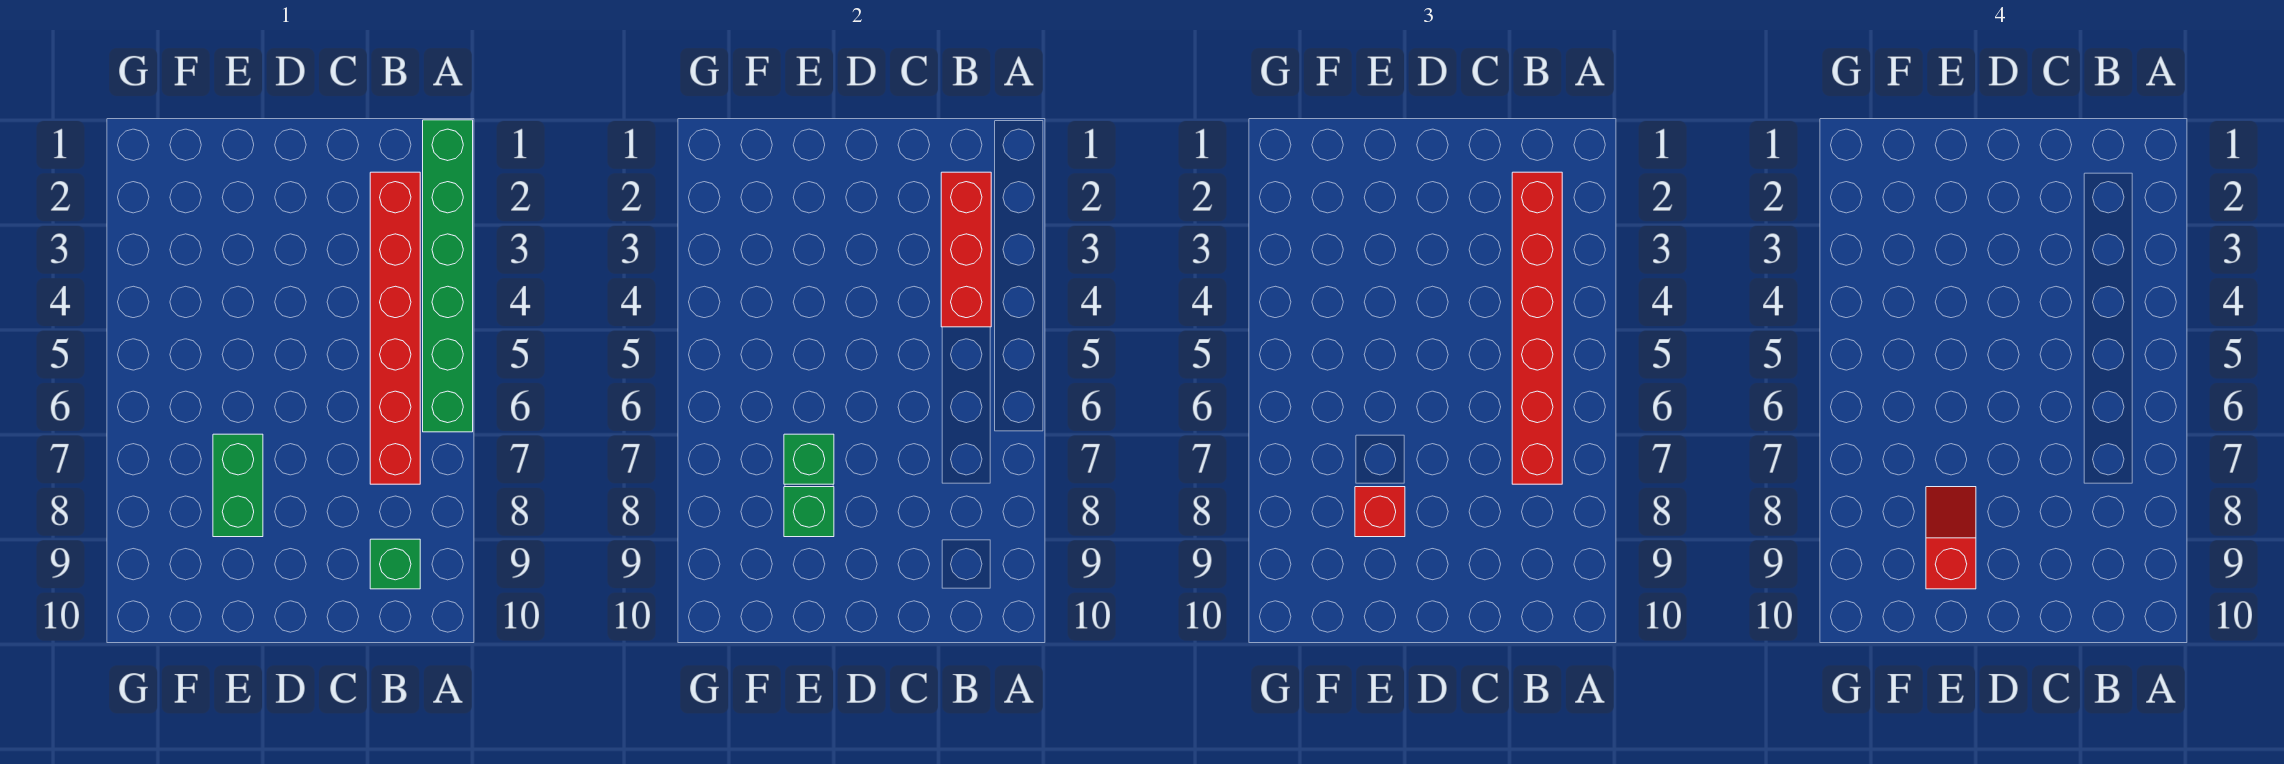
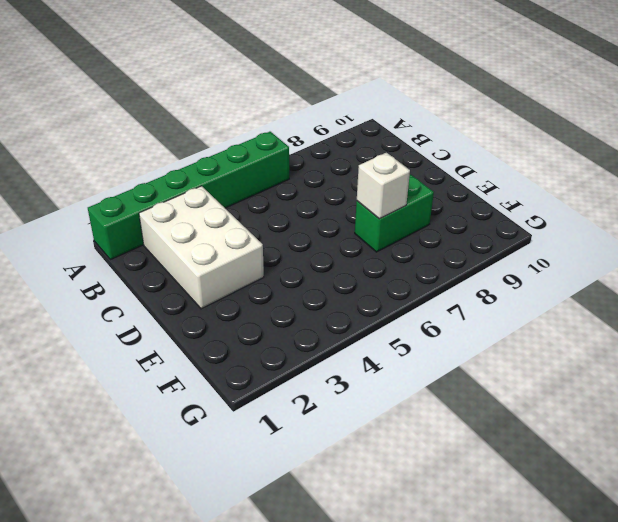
white 2x3 brick [139,186,264,309] -> red 1x6 brick [370,172,420,484]
white 1x1 brick [357,153,410,219] -> green 1x1 brick [784,434,834,484]
none -> green 1x1 brick [370,539,420,589]
none -> red 1x3 brick [941,172,991,327]

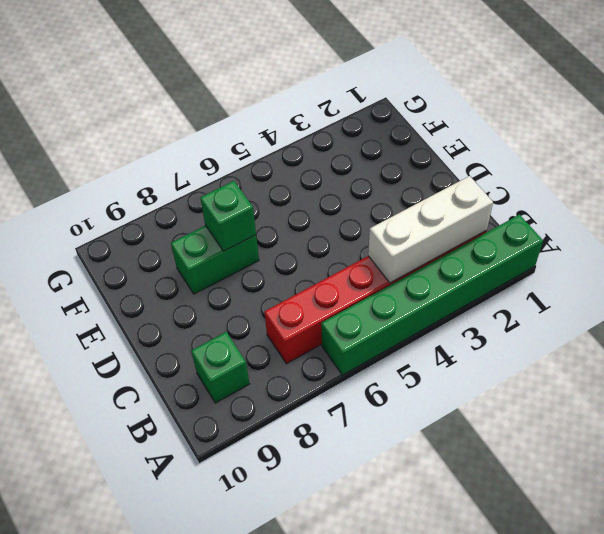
white 1x3 brick [368,176,493,283] -> red 1x3 brick [941,172,991,327]
none -> green 1x1 brick [784,487,834,537]
none -> red 1x6 brick [1512,172,1562,484]

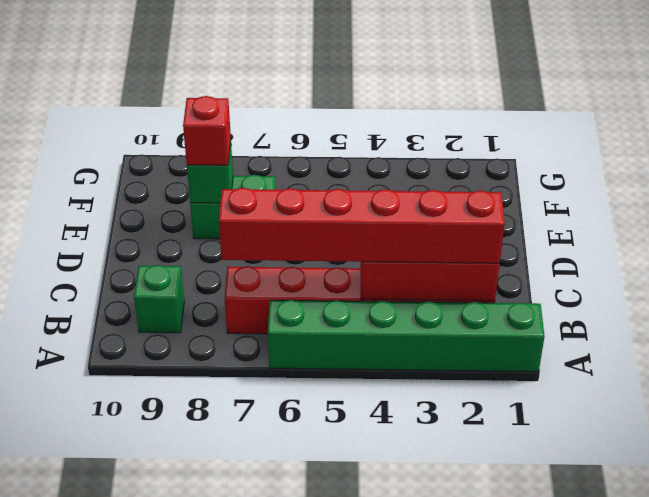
none -> green 1x1 brick [784,434,834,484]
none -> red 1x2 slope [1926,487,1976,589]

